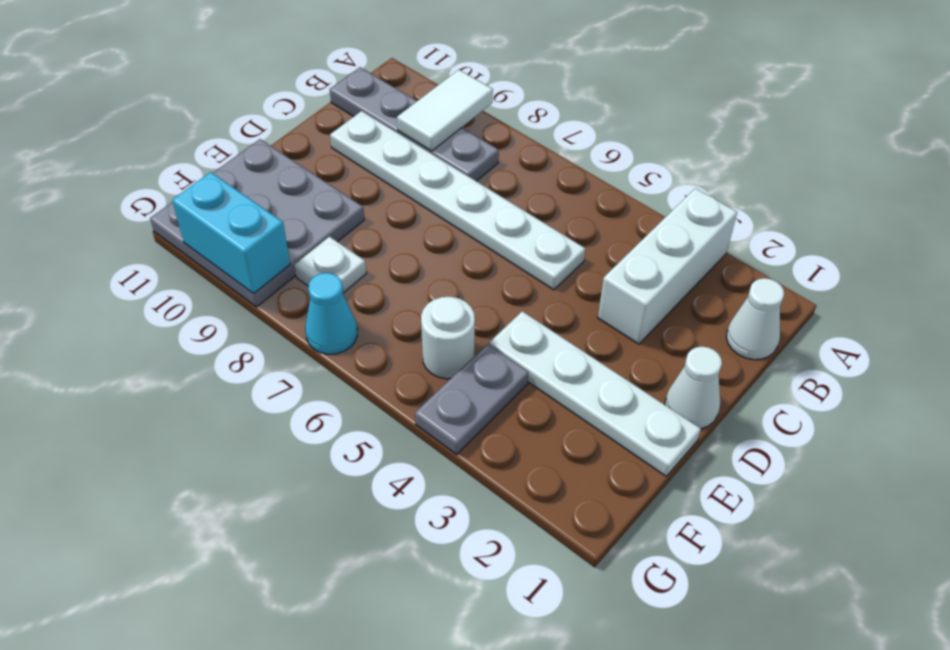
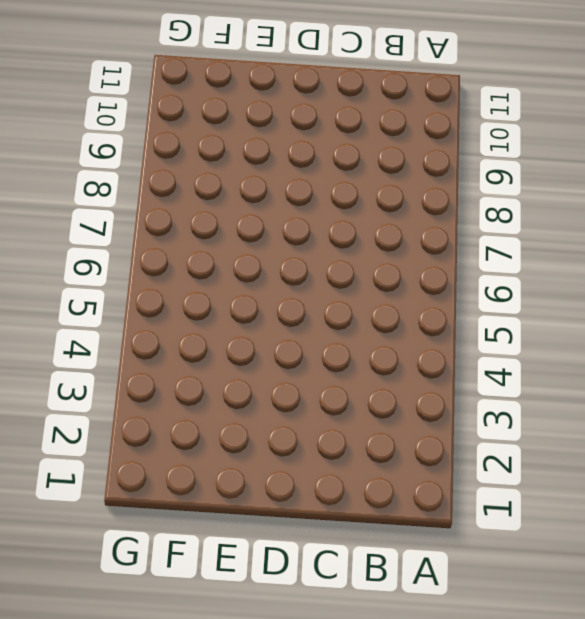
none -> white 1x3 brick [598,188,737,344]
none -> white 1x1 cone [726,278,784,360]
none -> grey 1x4 plate [330,67,499,181]

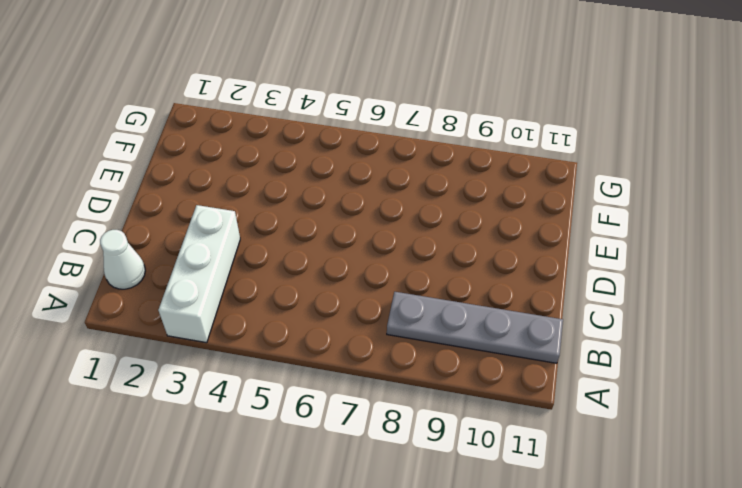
none -> white 1x6 plate [330,111,585,290]
none -> white 1x1 cone [665,346,722,429]
none -> white 1x4 plate [489,311,701,476]

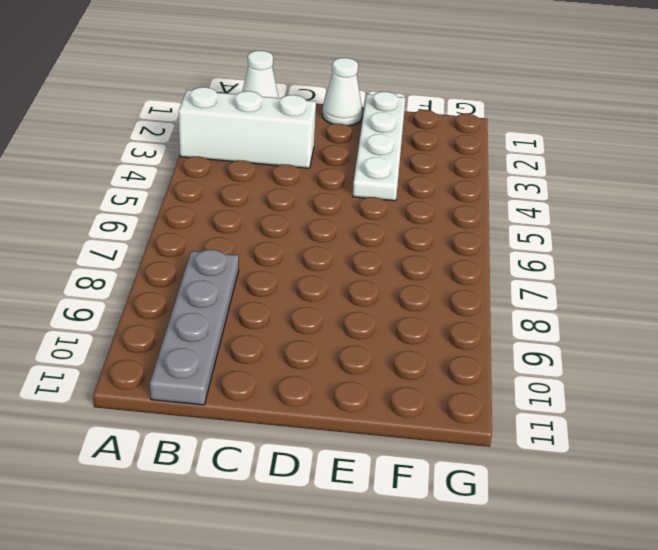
none -> white 1x6 plate [330,111,585,290]
none -> grey 3x3 plate [150,139,364,307]
none -> grey 1x2 plate [415,344,528,454]

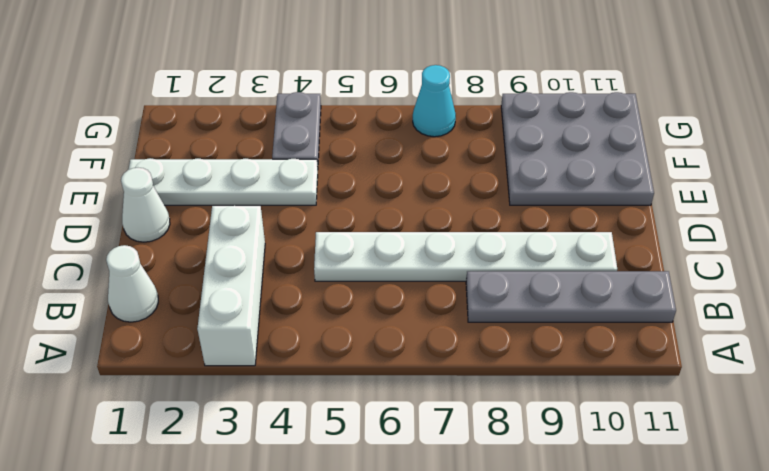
none -> white 1x1 round brick [421,297,475,379]
none -> white 1x1 plate [294,237,366,293]
none -> white 1x2 tile [397,70,493,151]

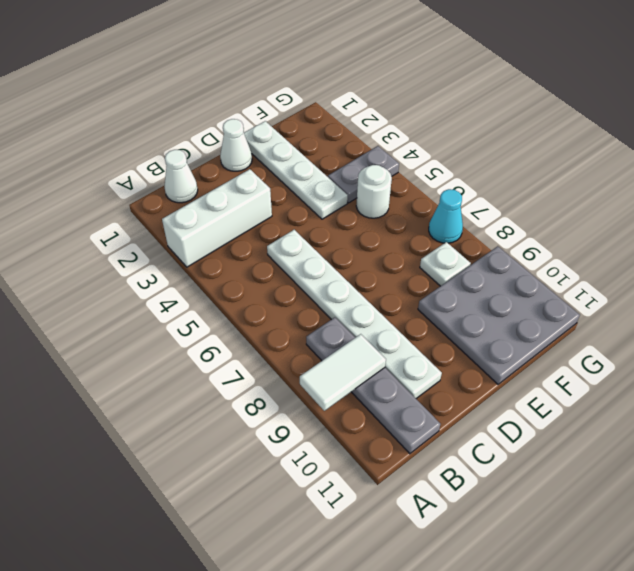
none -> cyan 1x2 brick [172,172,290,294]

